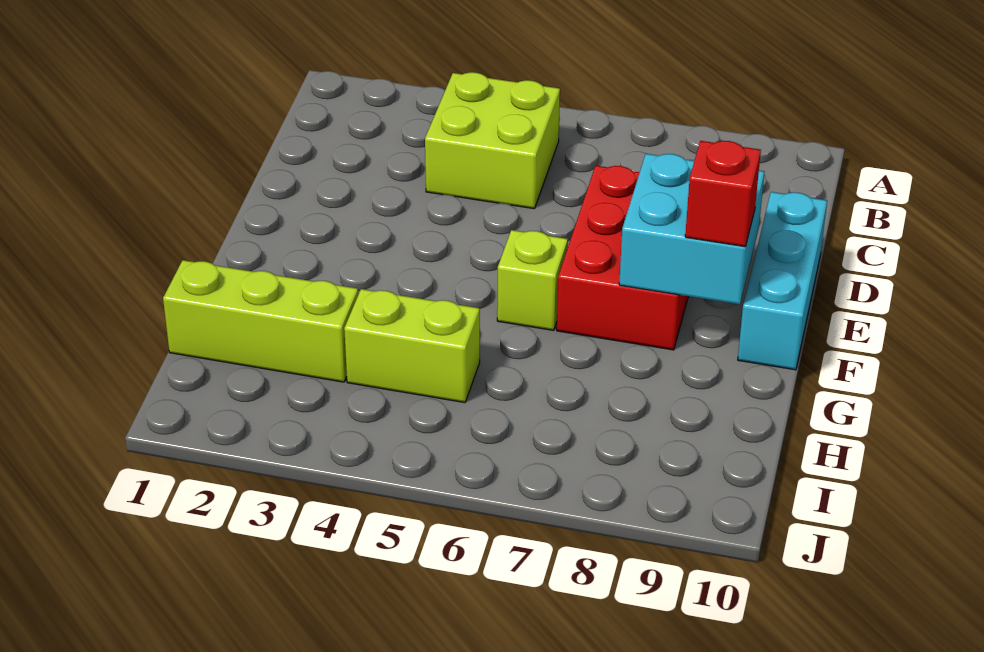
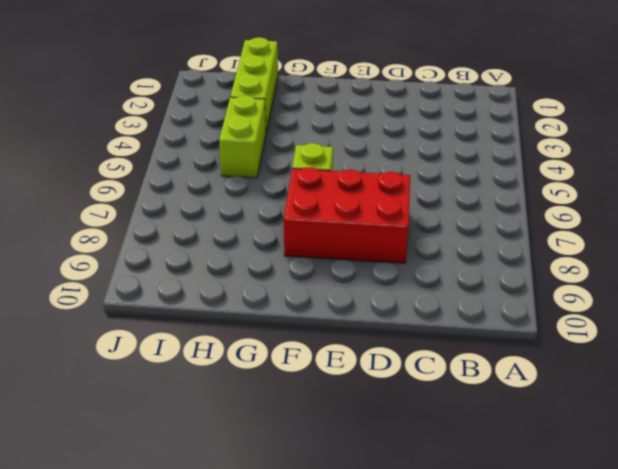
none -> lime 2x2 brick [425,72,560,209]
none -> cyan 1x3 brick [738,192,827,370]

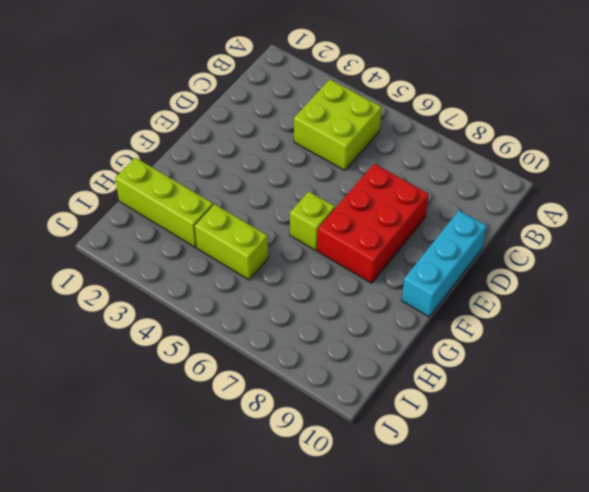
none -> cyan 2x2 brick [619,154,764,304]
none -> red 1x1 brick [685,141,761,247]

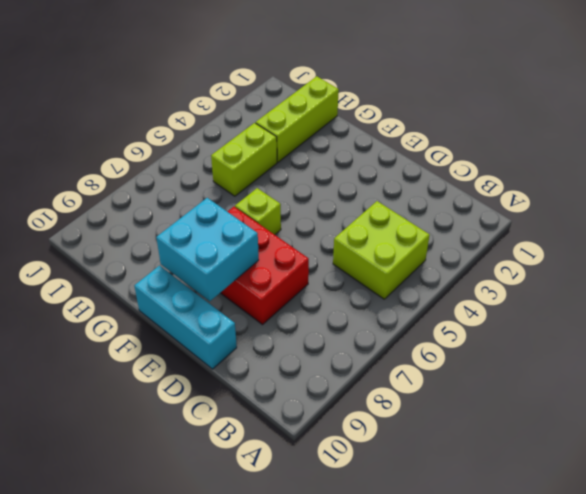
none -> red 1x1 brick [685,141,761,247]

